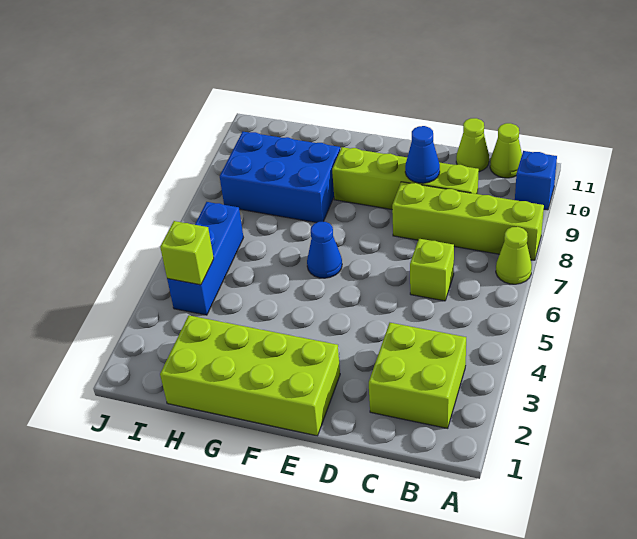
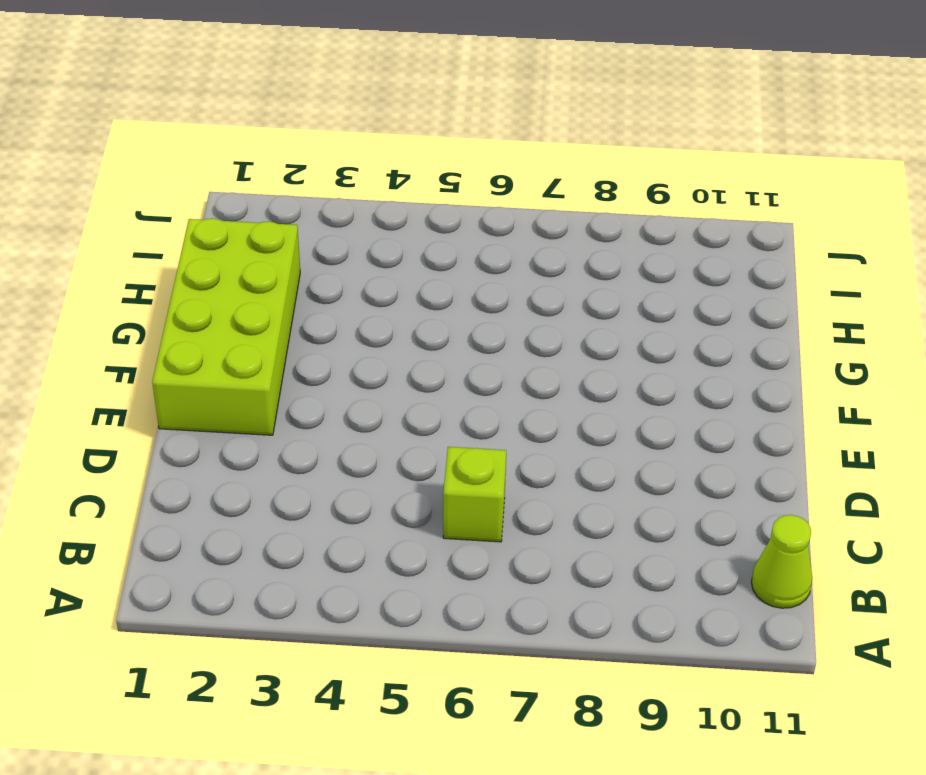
none -> lime 1x1 cone [496,227,532,284]
none -> lime 1x4 brick [392,182,544,260]
none -> blue 1x1 brick [515,151,557,210]

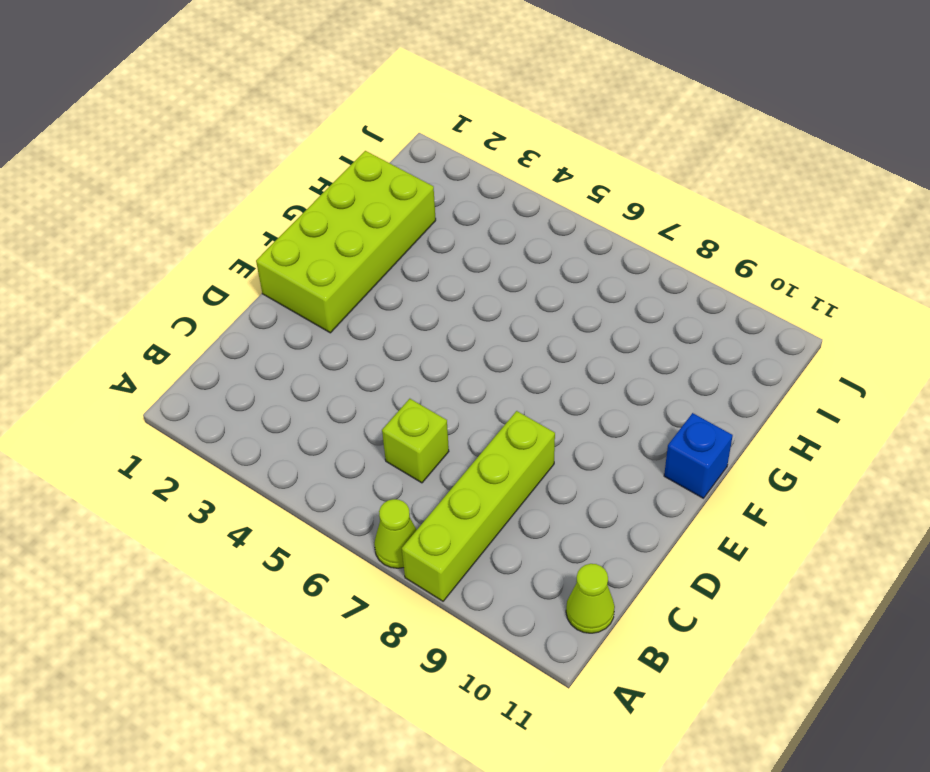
blue 1x1 brick [664,413,733,498] -> blue 1x1 brick moved to [515,151,557,210]
none -> lime 2x2 brick [369,323,466,428]
none -> lime 1x4 brick [332,147,479,209]
none -> lime 1x1 cone [456,118,489,172]

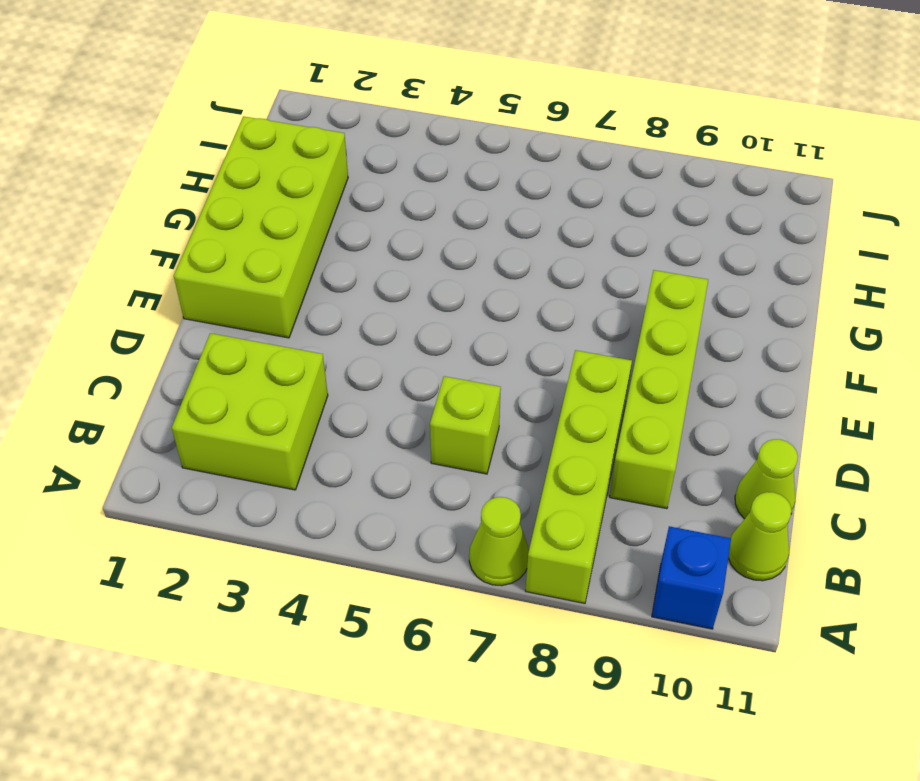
none -> blue 1x1 cone [307,222,342,278]
none -> blue 2x3 brick [220,132,340,223]
none -> blue 1x3 brick [167,202,243,315]

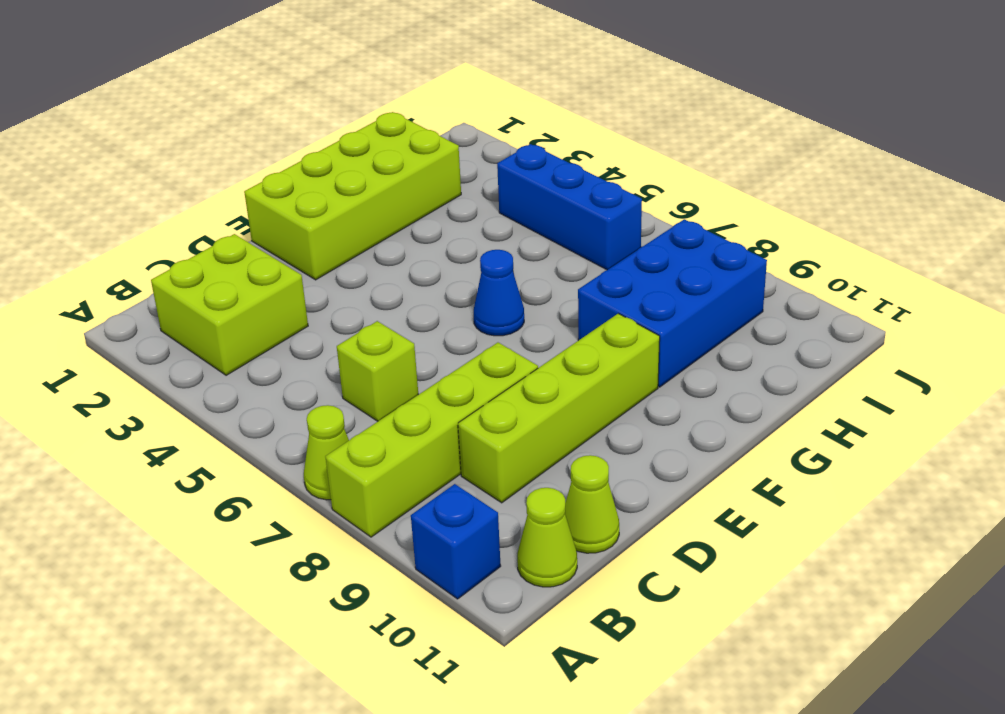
none -> blue 1x1 cone [405,126,440,183]
none -> lime 1x1 brick [160,221,214,285]

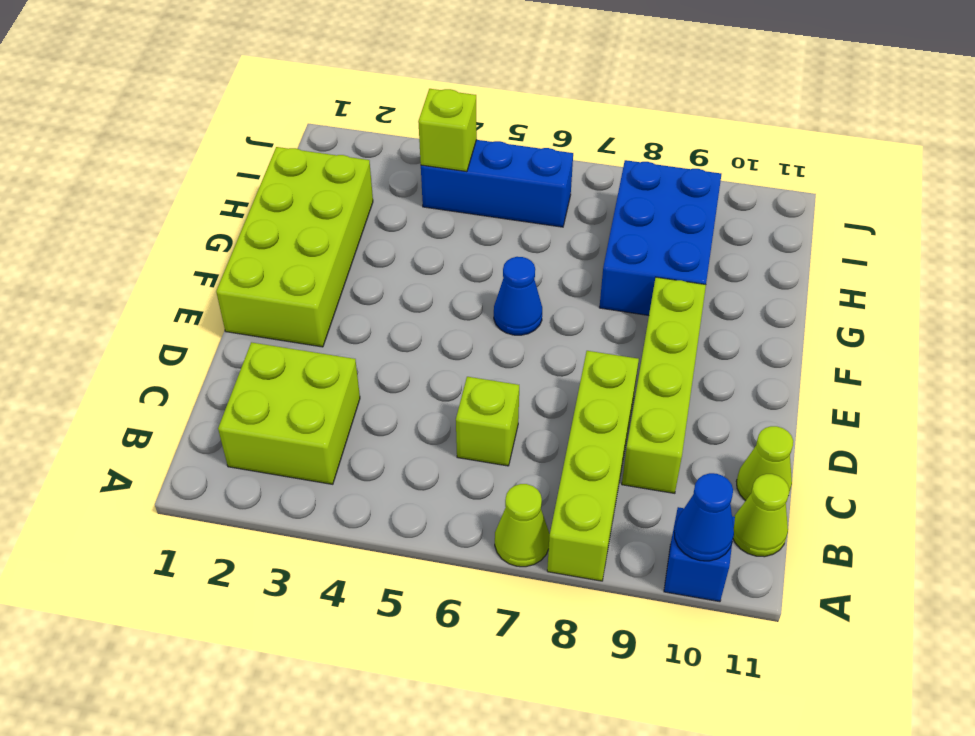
blue 1x1 cone [674,473,734,561] -> blue 1x1 cone moved to [405,126,440,183]

